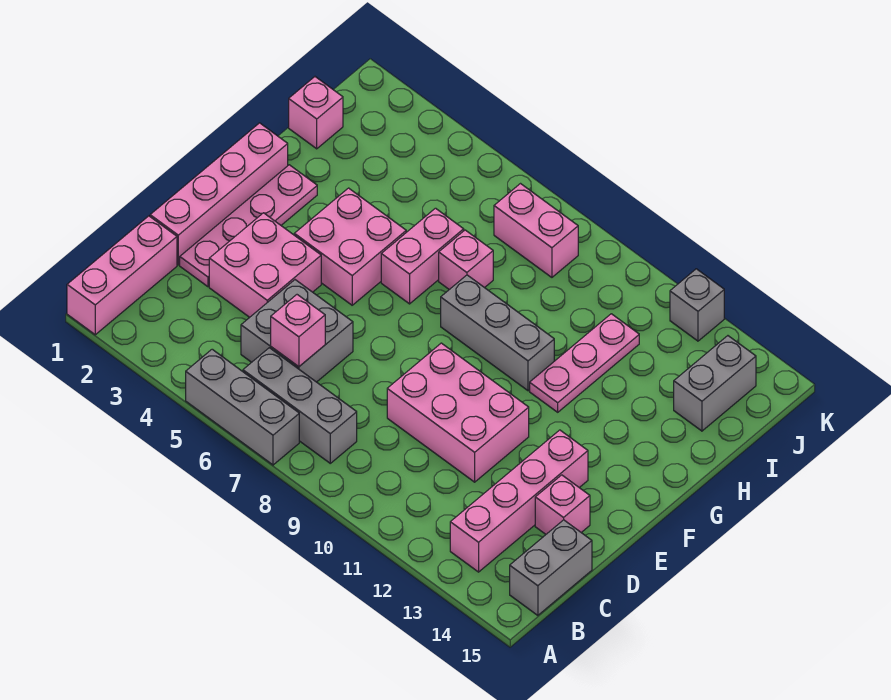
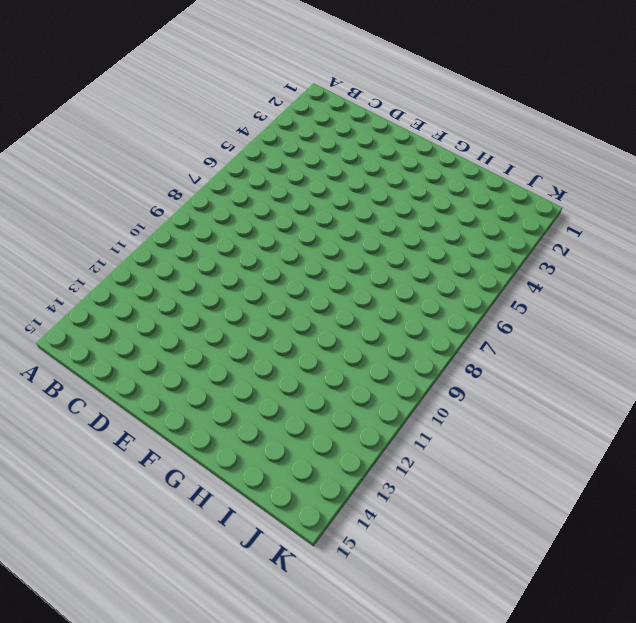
none -> pink 1x3 brick [67,216,177,335]
none -> grey 1x3 brick [186,349,299,465]
none -> grey 1x3 brick [243,348,357,463]

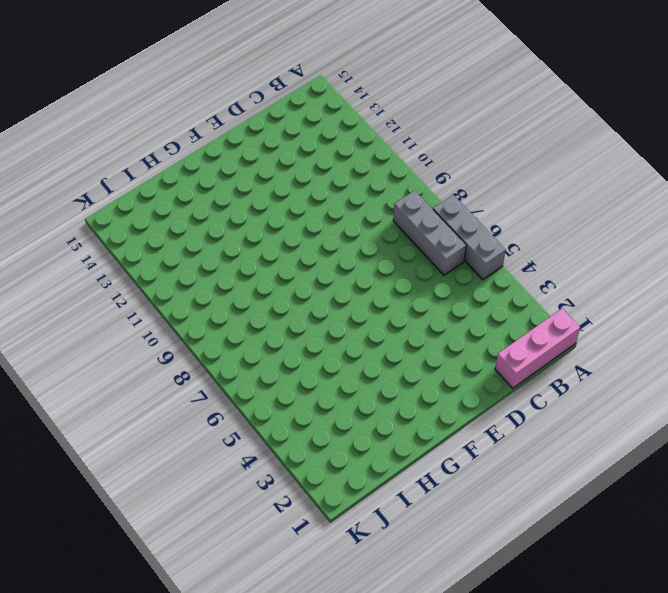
none -> pink 1x4 brick [450,430,588,572]
none -> grey 1x2 brick [510,520,592,615]
none -> grey 2x2 brick [241,280,353,382]

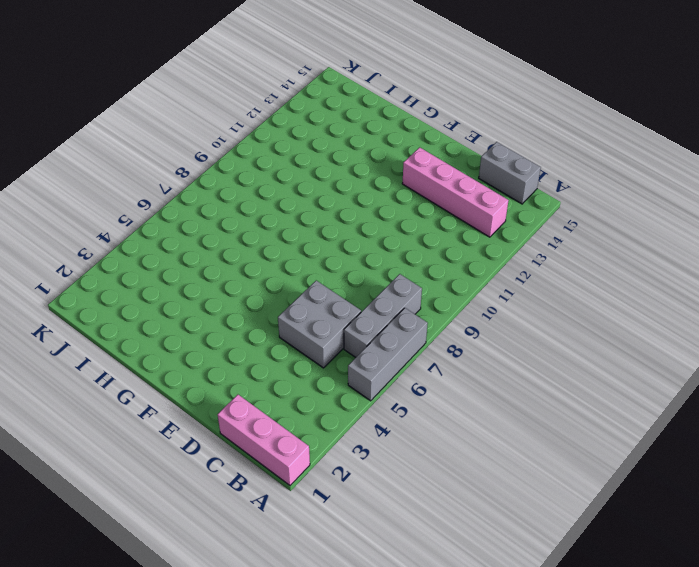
none -> pink 1x4 brick [150,123,288,265]
none -> pink 1x4 plate [180,165,317,287]
none -> pink 2x2 brick [209,213,321,317]

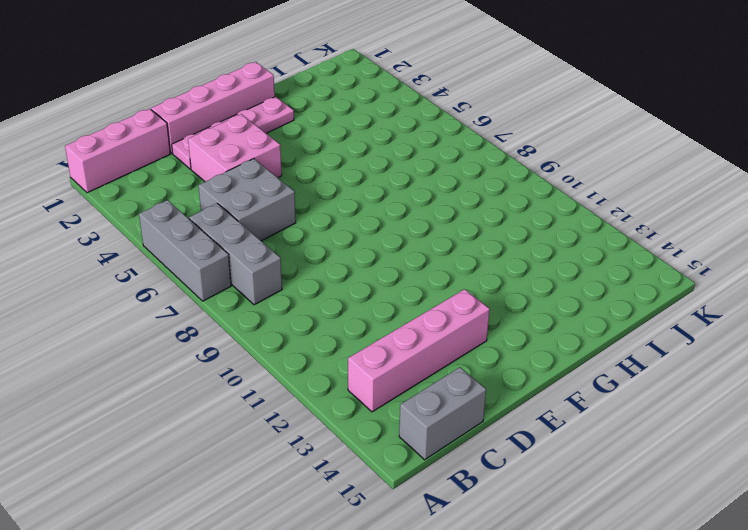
none -> pink 2x3 brick [387,343,529,482]
none -> pink 1x1 brick [535,475,590,534]
none -> pink 2x2 brick [294,188,406,305]

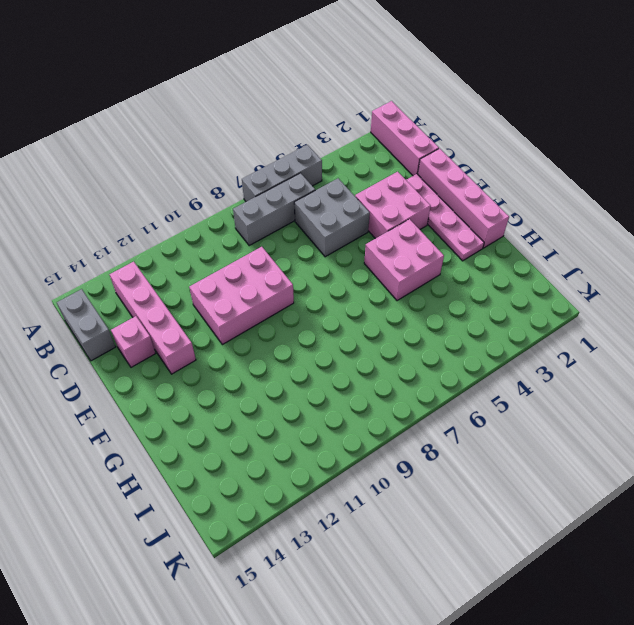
none -> pink 1x2 brick [381,208,464,304]
none -> grey 1x3 brick [441,275,554,391]
none -> pink 1x3 plate [530,314,639,412]

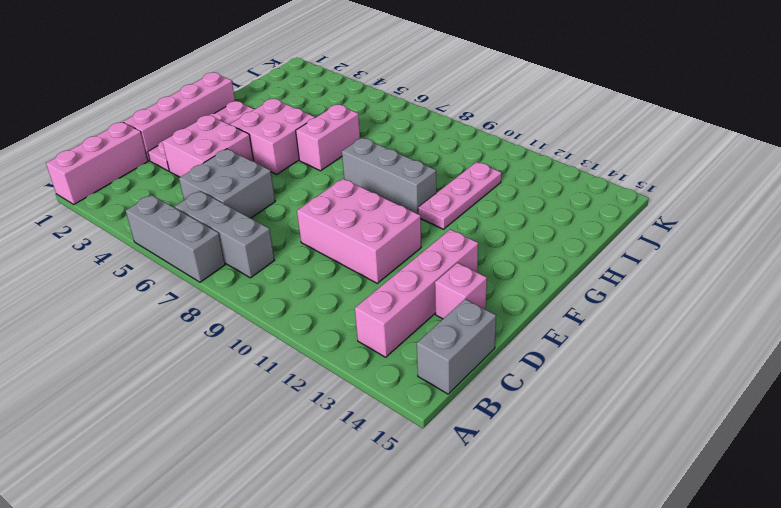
none -> pink 1x1 brick [439,230,493,290]
none -> pink 1x1 brick [289,77,343,149]
none -> grey 1x2 brick [674,336,756,431]

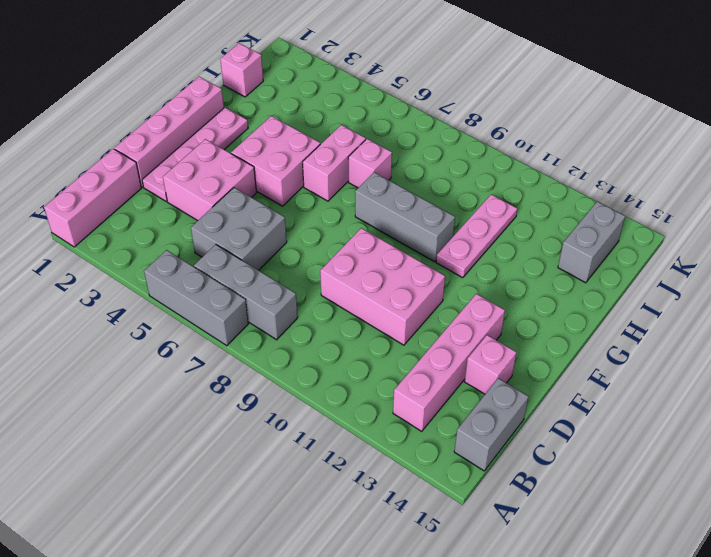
none -> pink 1x2 brick [494,184,578,277]
none -> grey 1x1 brick [670,269,724,341]
none -> pink 1x1 brick [271,295,325,367]

